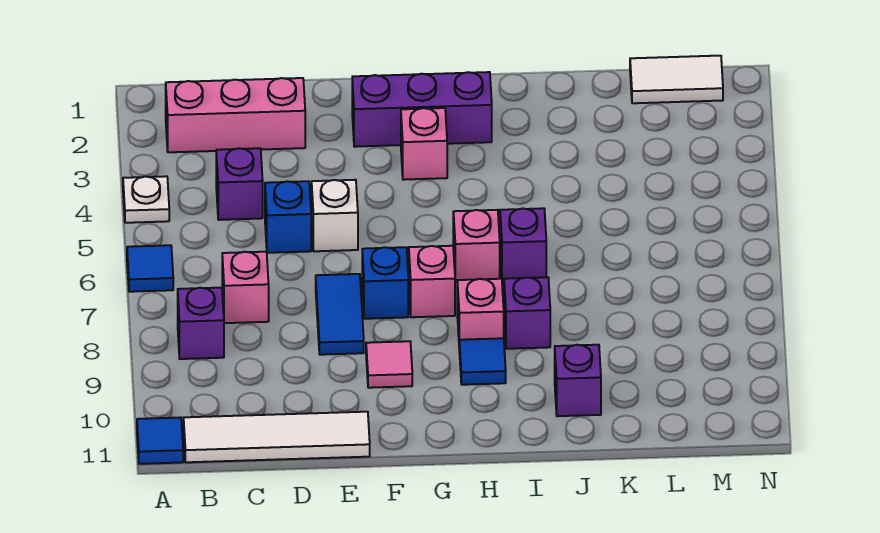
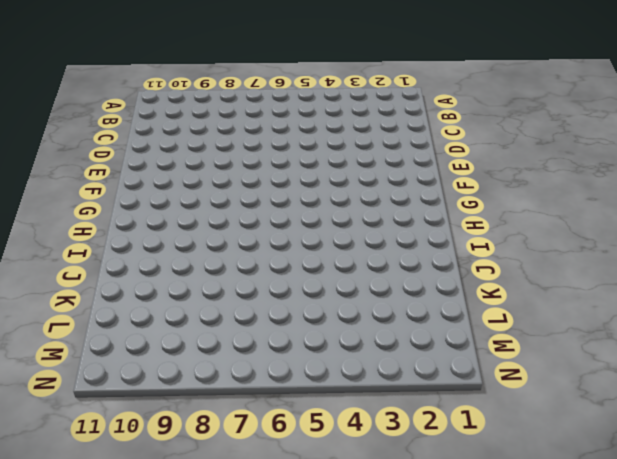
none -> white 1x1 plate [123,176,169,223]
none -> blue 1x1 tile [127,245,173,292]
none -> blue 1x1 tile [137,417,183,464]

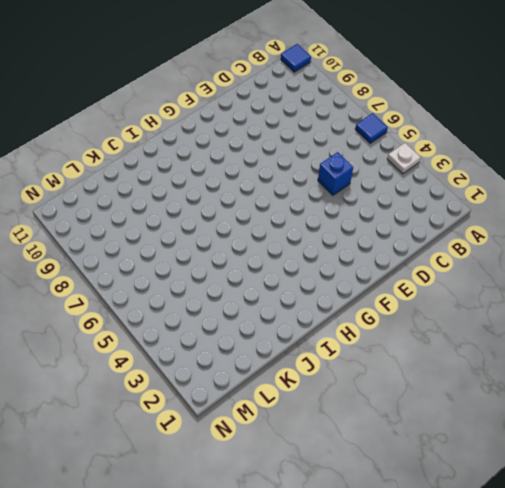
none -> pink 1x3 brick [166,78,305,152]
none -> purple 1x1 brick [178,288,224,359]
none -> white 1x4 tile [184,412,370,462]

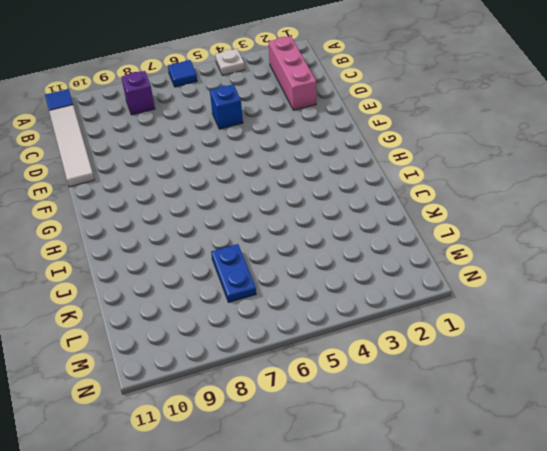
blue 1x2 plate [211,244,256,302] -> none
none -> purple 1x1 brick [216,148,263,220]
none -> pink 1x1 brick [222,252,269,323]
none -> white 1x1 brick [312,180,358,251]

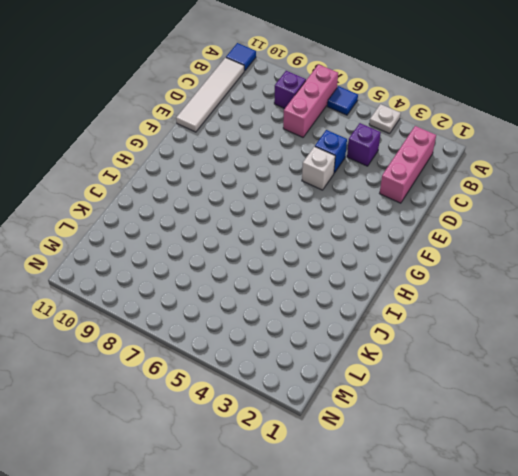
pink 1x3 brick [283,64,338,137] -> pink 1x1 brick [222,252,269,323]
none -> blue 1x2 tile [316,274,364,355]
none -> purple 1x3 brick [352,72,492,147]
none -> blue 1x1 brick [362,247,408,319]

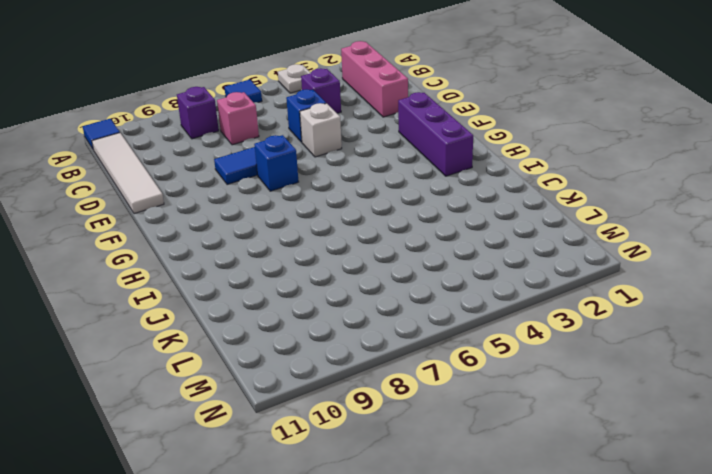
none -> pink 1x1 tile [366,341,412,388]
none -> pink 1x1 brick [401,108,447,180]
none -> pink 1x1 brick [409,246,455,317]

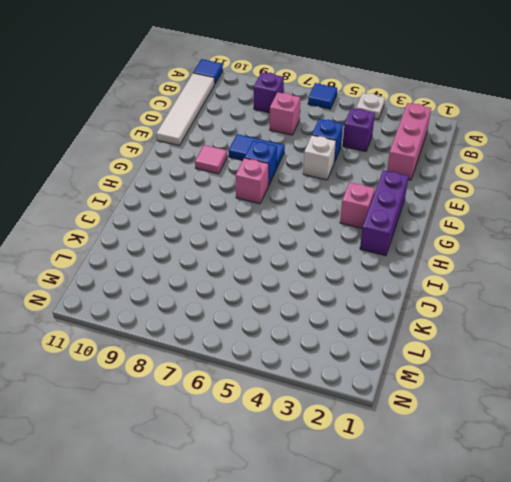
none -> pink 1x1 brick [453,210,500,281]
none -> pink 1x1 brick [457,279,504,340]
none -> blue 1x1 tile [459,338,506,385]

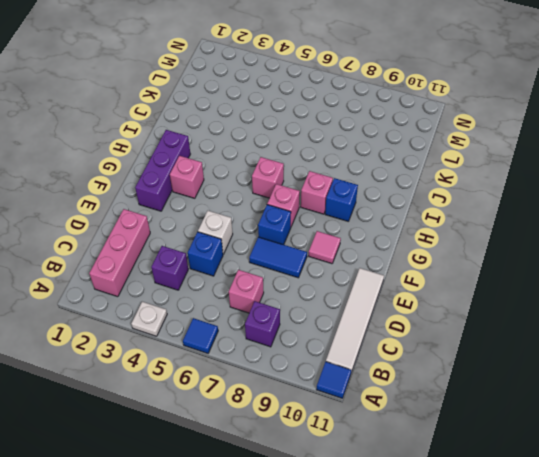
blue 1x1 brick [325,178,358,221] -> blue 1x1 tile [459,338,506,385]
none -> purple 1x1 brick [500,208,546,280]
none -> purple 1x1 brick [504,277,550,349]
none -> purple 1x1 brick [555,345,601,416]

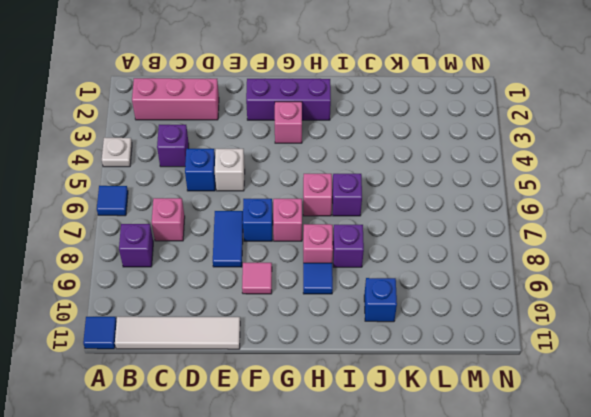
blue 1x1 brick [364,278,397,322] -> purple 1x1 brick [555,345,601,416]
none -> white 1x2 tile [630,56,723,103]

